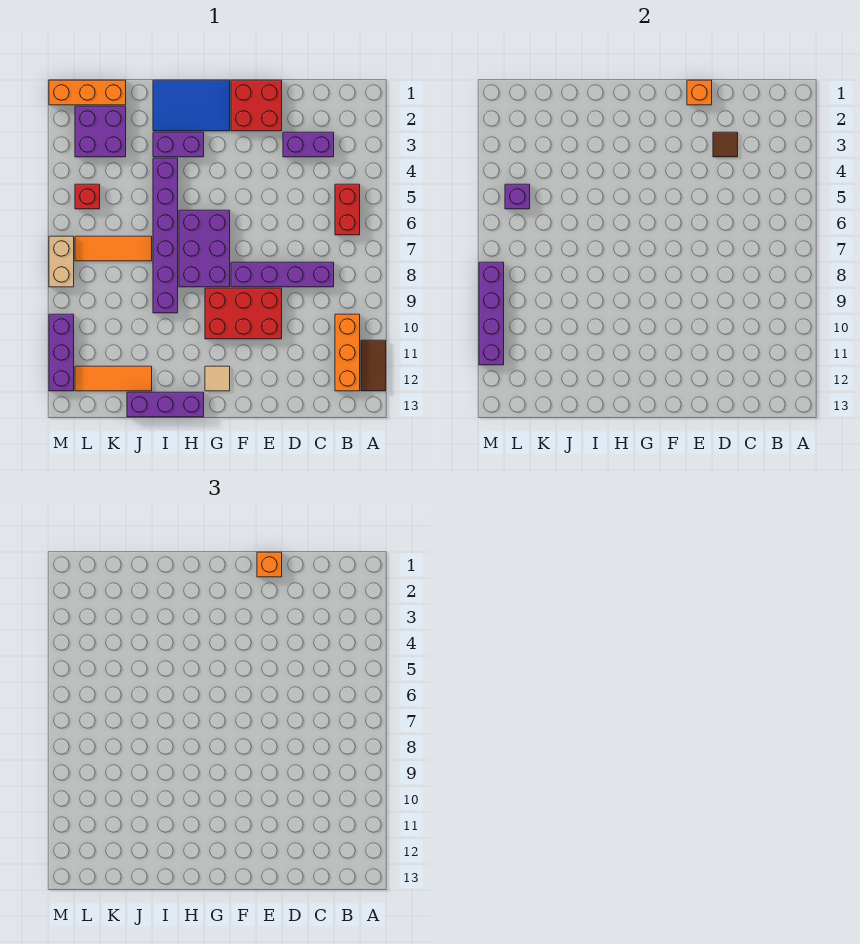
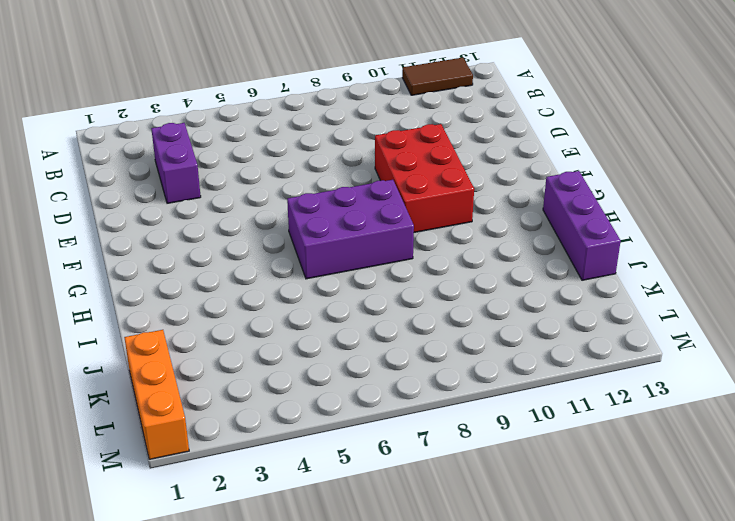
none -> red 1x2 brick [335,184,360,235]
none -> orange 1x3 brick [335,314,360,391]
none -> purple 1x4 brick [231,262,334,287]

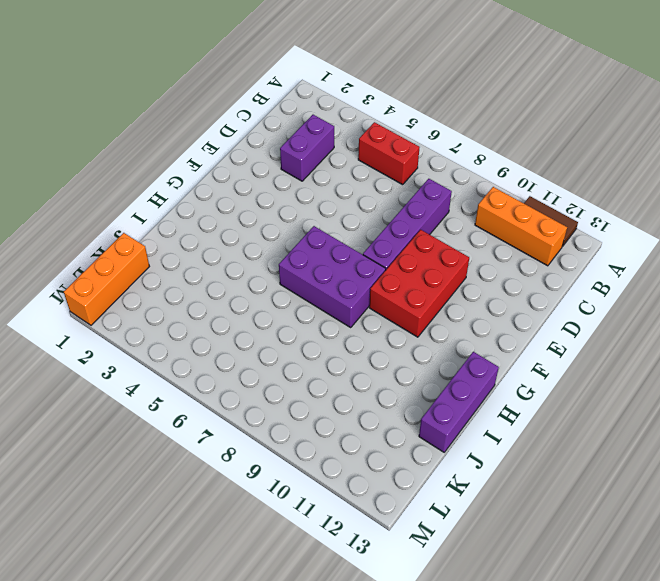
none -> red 2x2 brick [231,80,282,131]
none -> blue 2x3 tile [153,80,230,131]
none -> tan 1x1 tile [205,366,230,391]

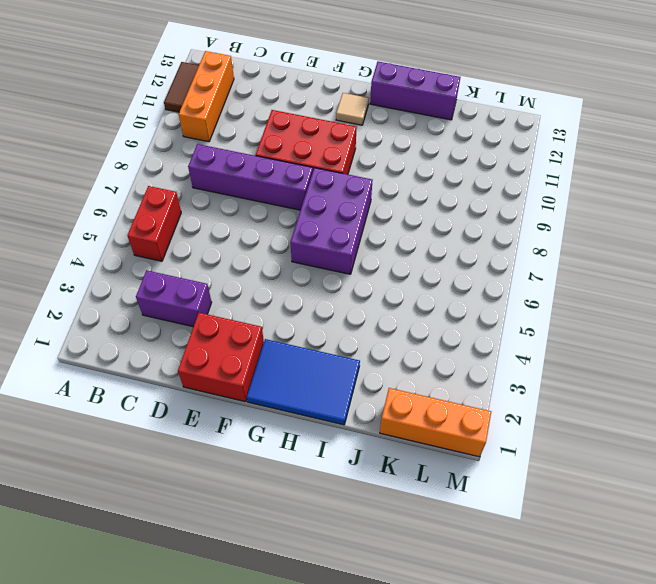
none -> purple 1x2 brick [153,132,204,157]
none -> purple 1x6 brick [153,158,178,313]
none -> orange 1x3 tile [75,236,152,261]

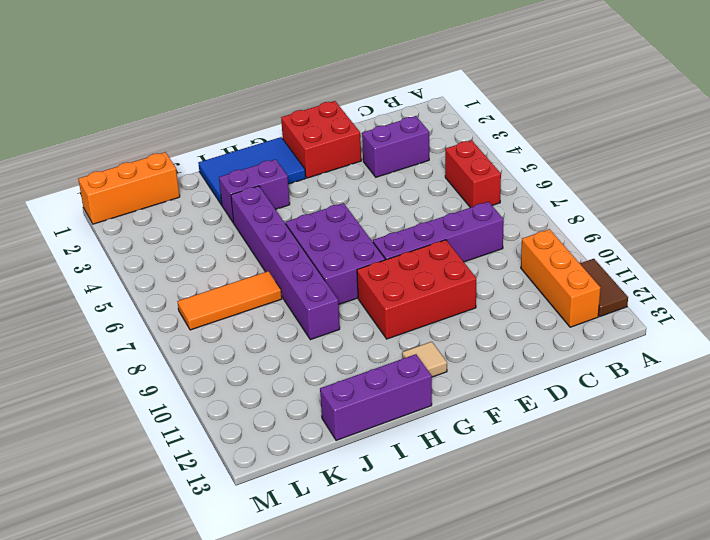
none -> orange 1x3 tile [75,366,152,391]
none -> purple 2x2 brick [75,106,126,157]
none -> red 1x1 brick [75,184,100,209]

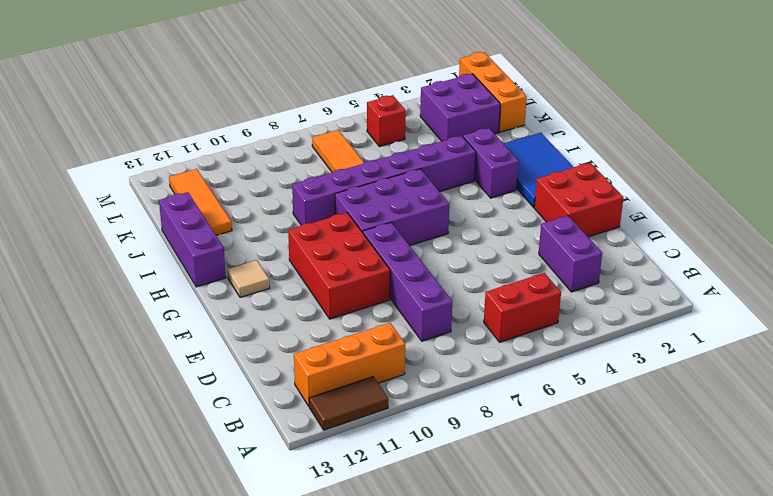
none -> tan 1x2 brick [49,236,74,287]
none -> purple 1x3 brick [49,314,74,391]
none -> brown 1x1 tile [713,132,738,157]

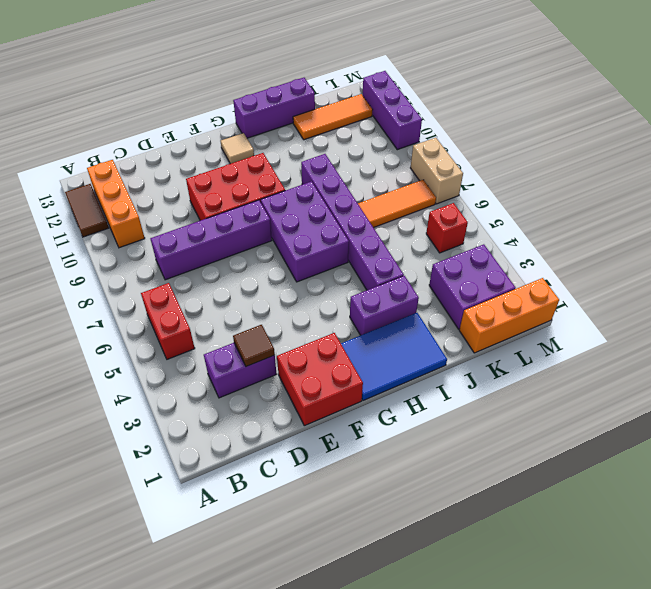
none -> orange 1x1 brick [687,80,712,105]
none -> purple 1x1 brick [505,184,530,209]
none -> purple 1x4 brick [479,262,504,365]

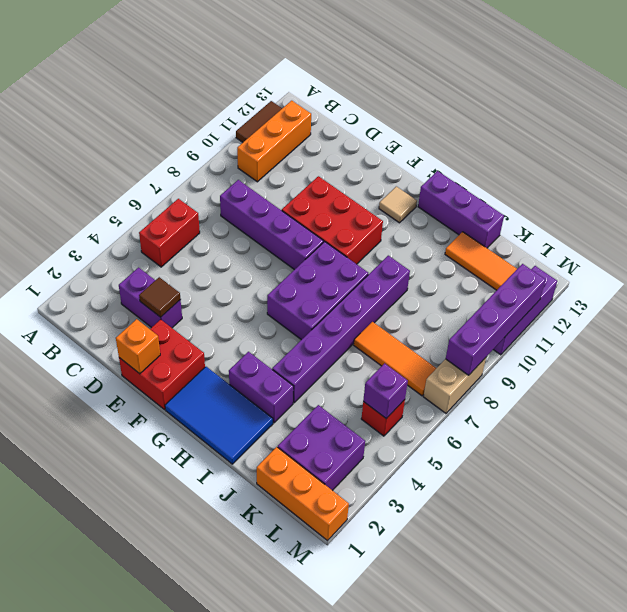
none -> orange 1x1 brick [257,552,282,577]

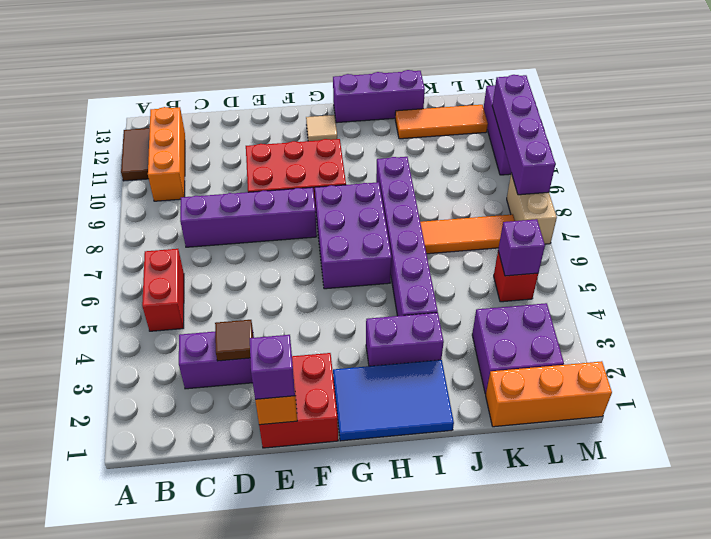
purple 1x1 brick [250,335,295,400] -> orange 1x1 brick [257,552,282,577]

